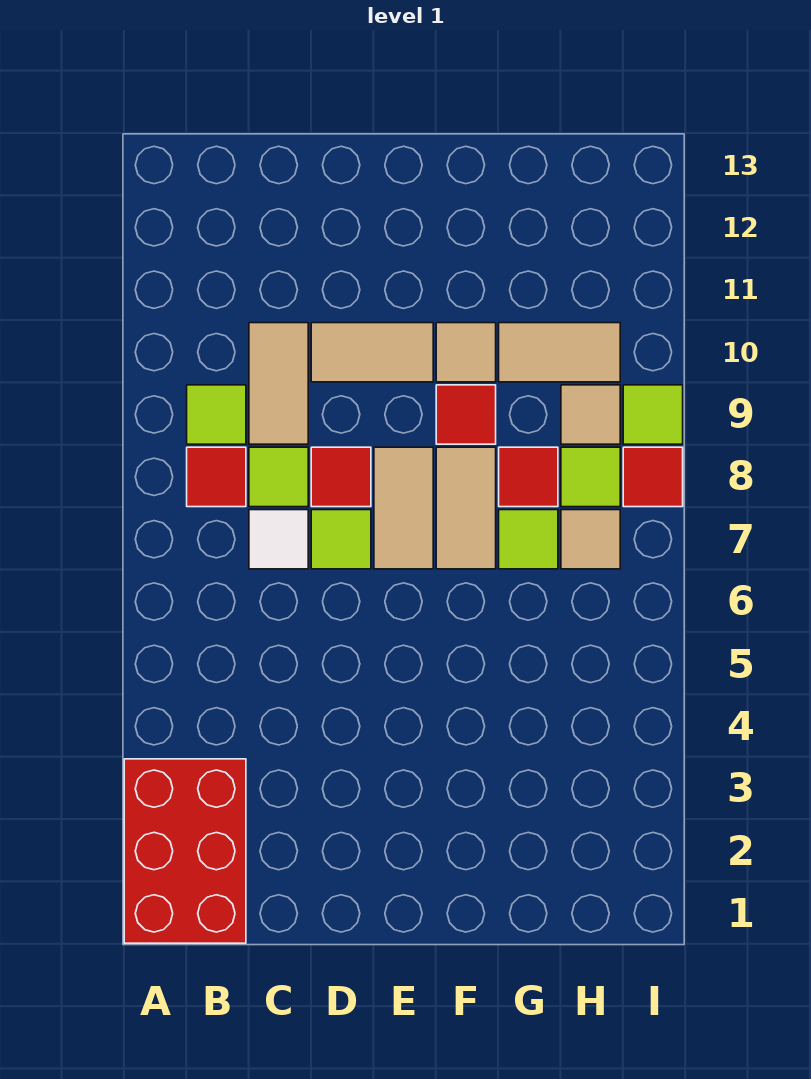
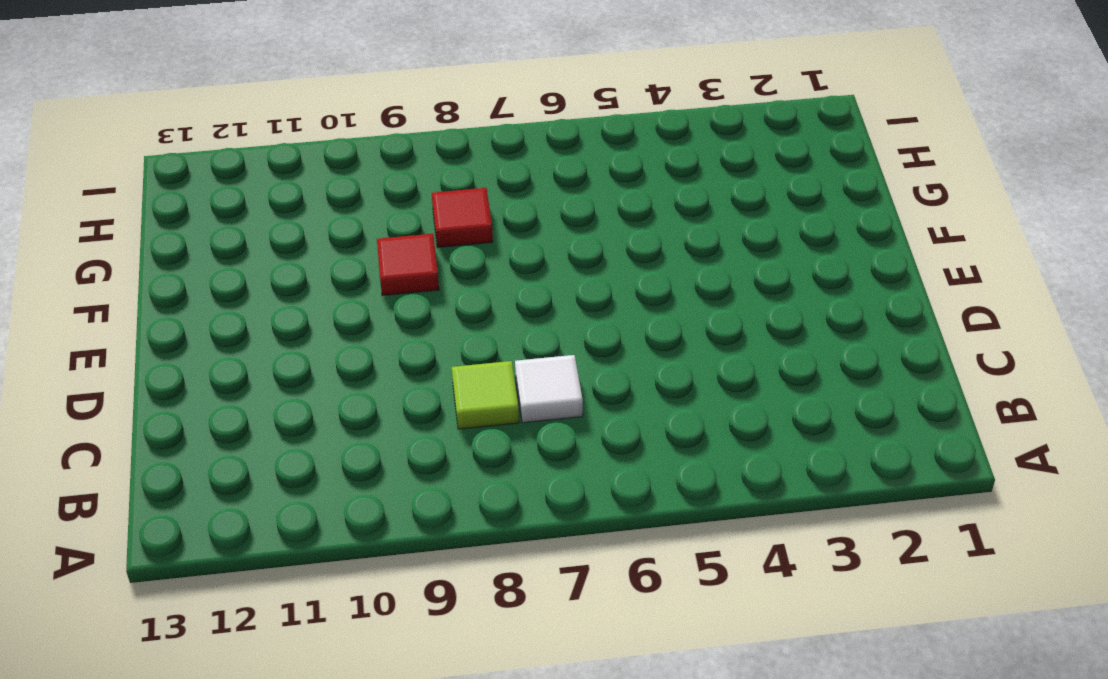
none -> red 2x3 brick [124,759,246,943]
none -> red 1x1 tile [187,447,246,507]
none -> lime 1x1 tile [187,385,246,444]

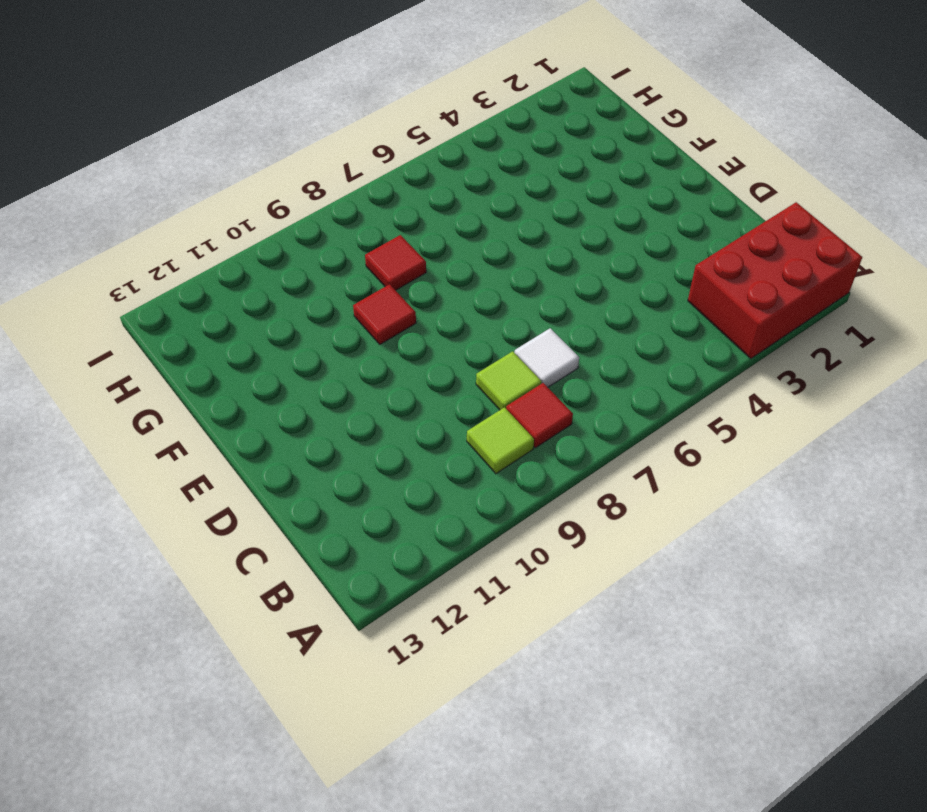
none -> tan 1x2 tile [249,323,308,444]
none -> lime 1x1 tile [311,510,371,569]
none -> red 1x1 tile [311,447,371,507]

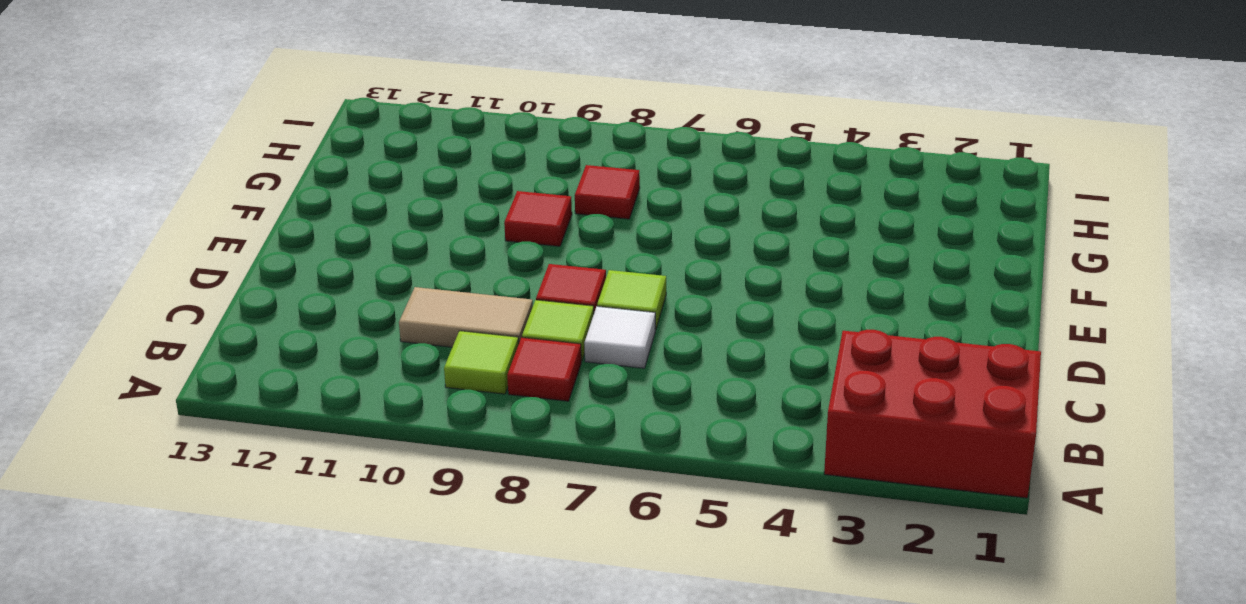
none -> tan 1x2 tile [311,323,433,382]
none -> tan 1x2 tile [374,447,433,569]
none -> tan 1x2 tile [436,447,496,569]

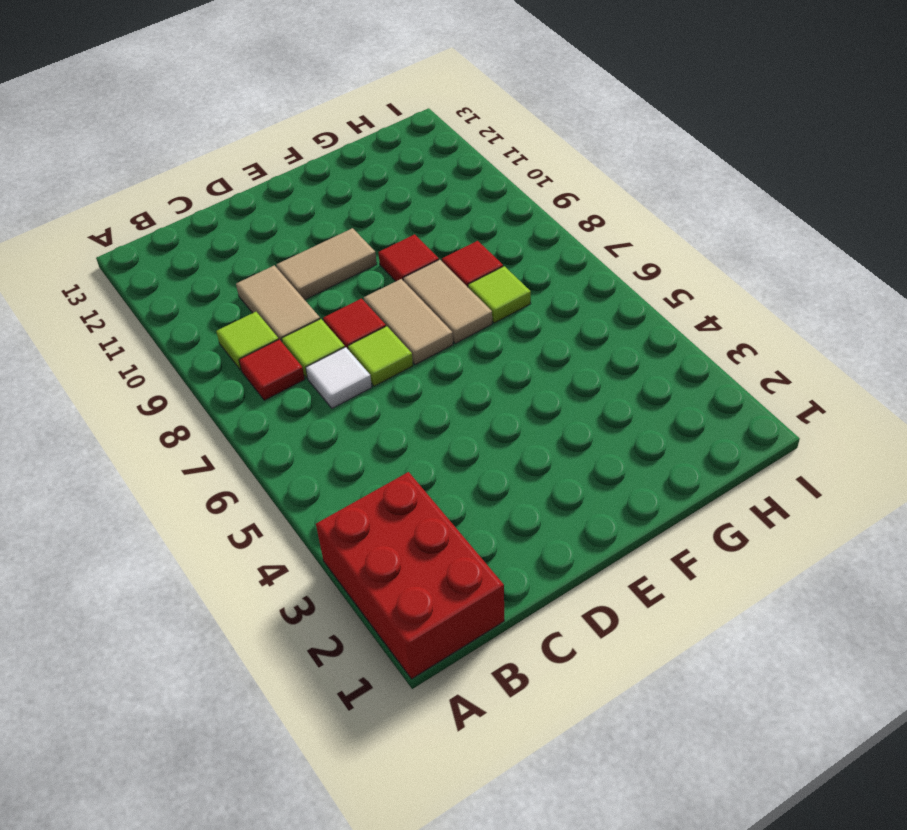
none -> tan 1x1 tile [436,323,496,382]
none -> tan 1x2 tile [499,323,620,382]
none -> tan 1x1 tile [561,510,620,569]

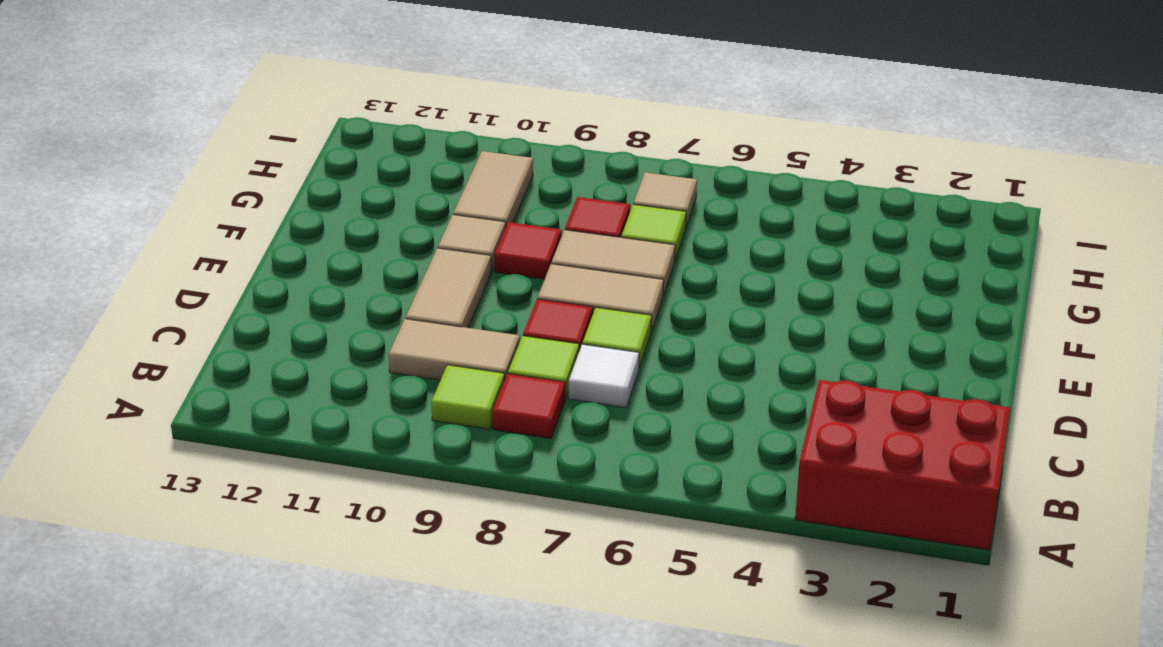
none -> lime 1x1 tile [561,447,620,507]
none -> tan 1x1 tile [561,385,620,444]
none -> red 1x1 tile [623,447,683,507]

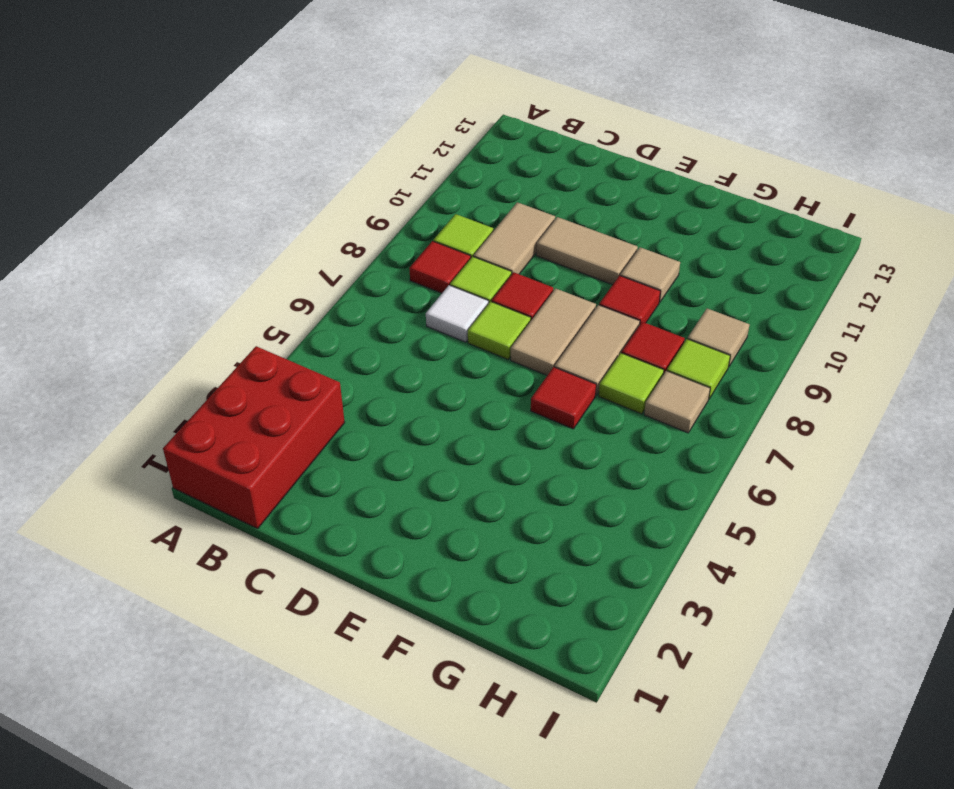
red 1x1 tile [531,367,596,429] -> red 1x1 tile moved to [623,447,683,507]
none -> tan 1x2 tile [499,323,620,382]
none -> lime 1x1 tile [623,385,683,444]

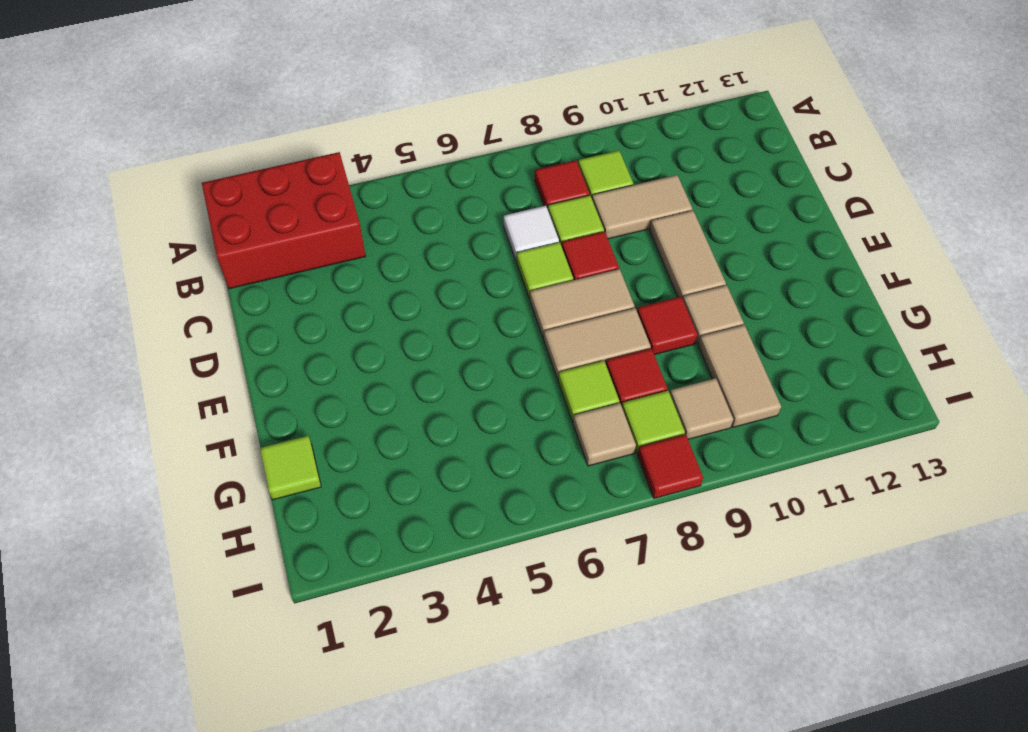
lime 1x1 tile [260,436,321,500] -> lime 1x1 tile moved to [623,385,683,444]

